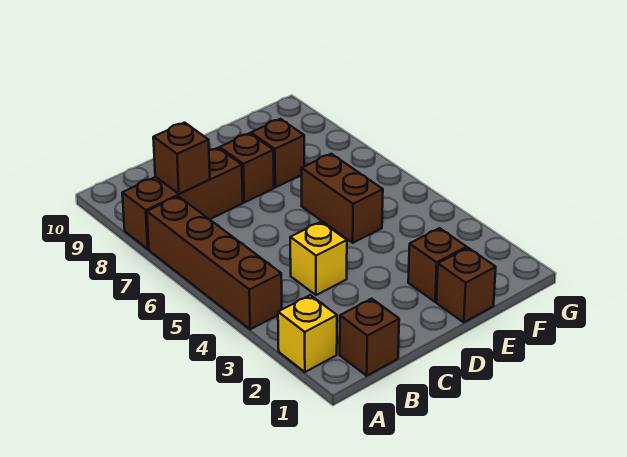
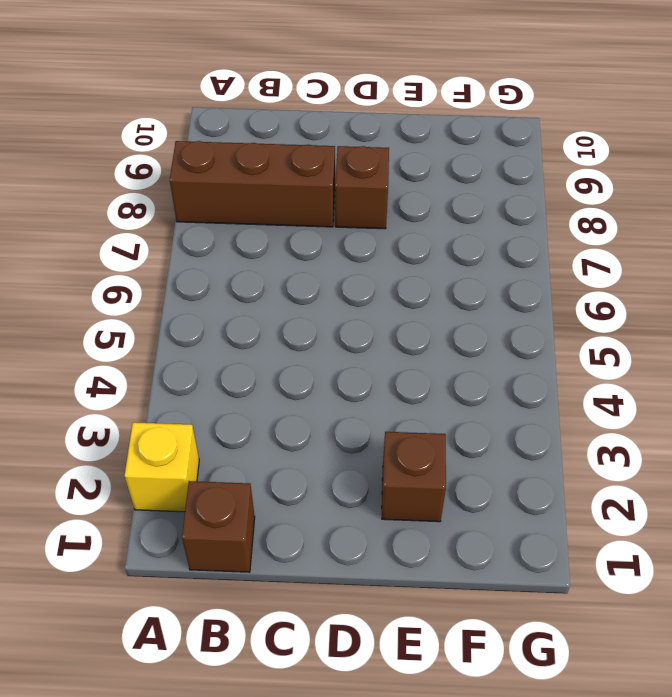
none -> brown 1x4 brick [147,196,282,329]
none -> yellow 1x1 brick [290,222,347,295]

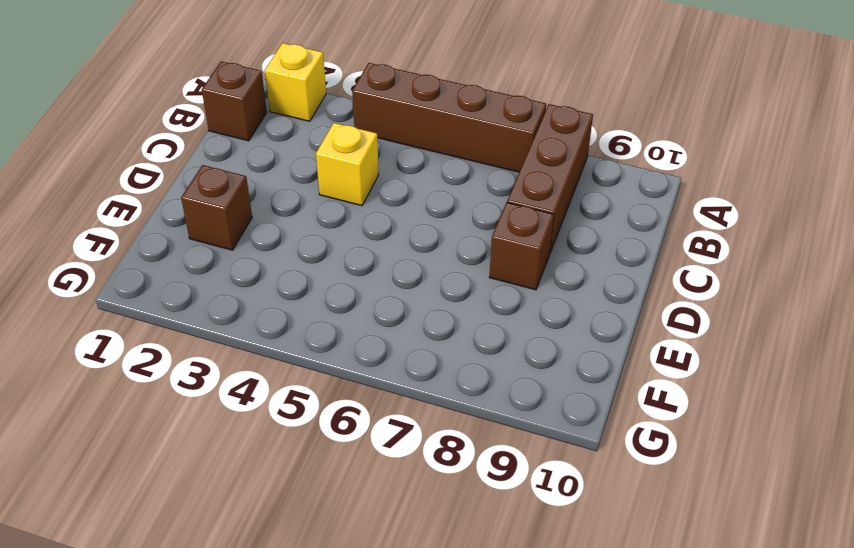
none -> brown 1x1 brick [436,248,496,322]
none -> brown 1x2 brick [302,154,383,243]

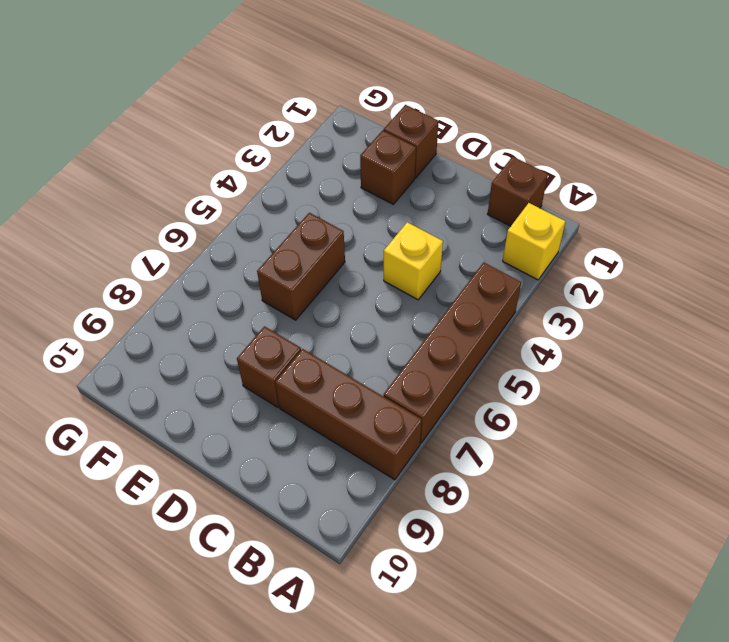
none -> brown 1x1 brick [251,119,304,187]
none -> brown 1x1 brick [153,123,210,194]

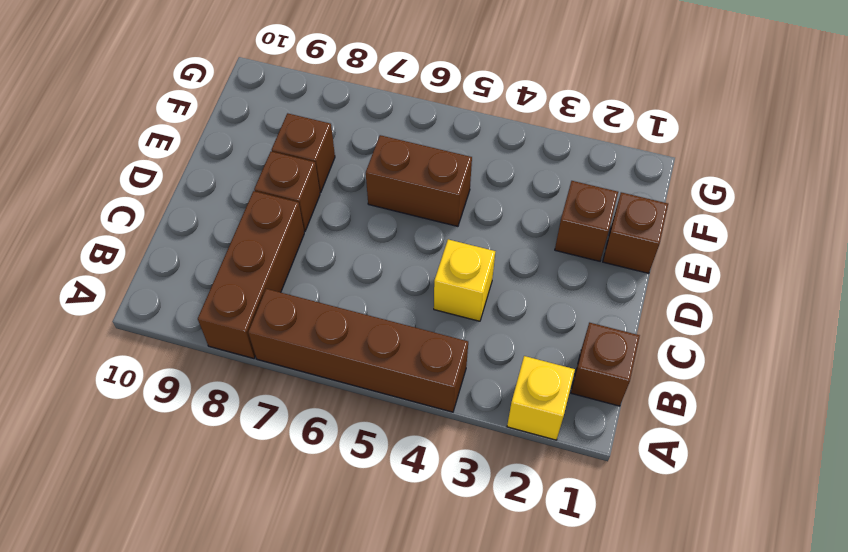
none -> brown 1x1 brick [153,123,210,194]

